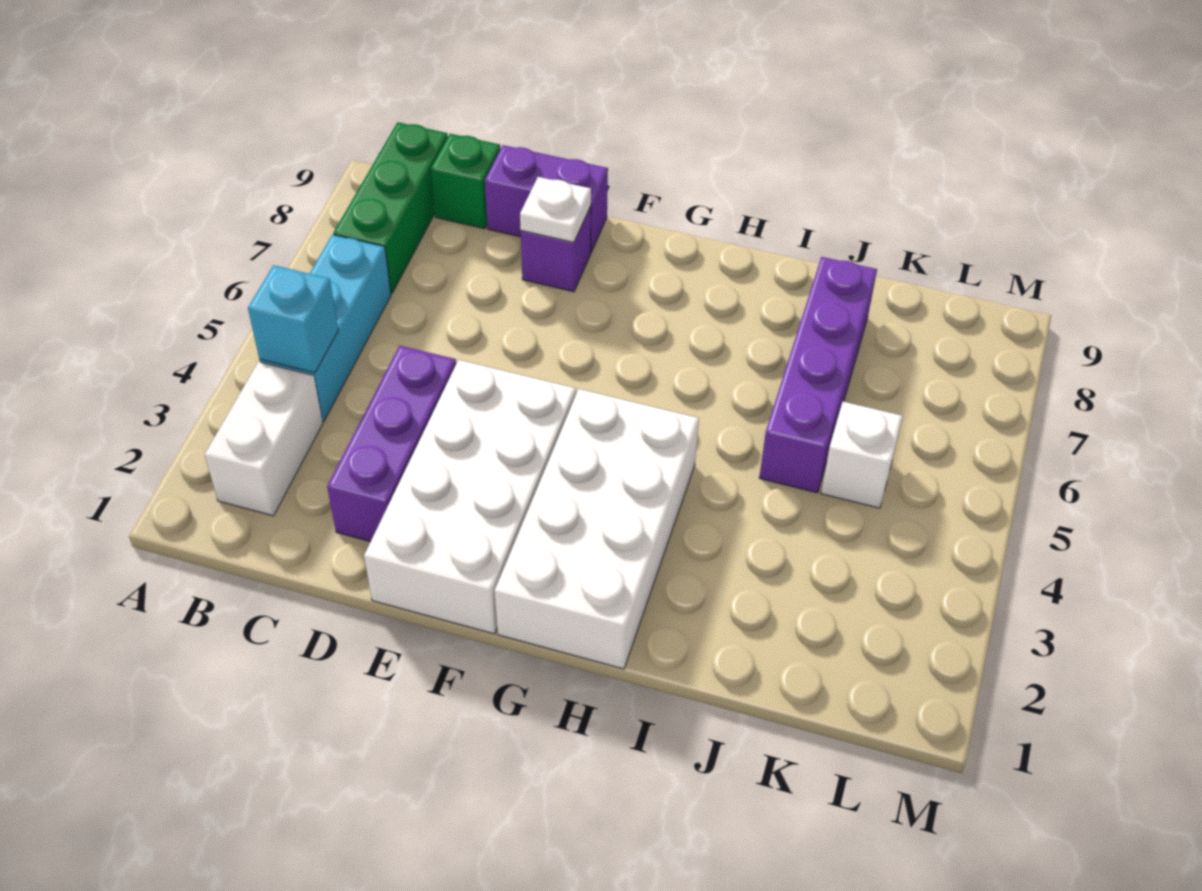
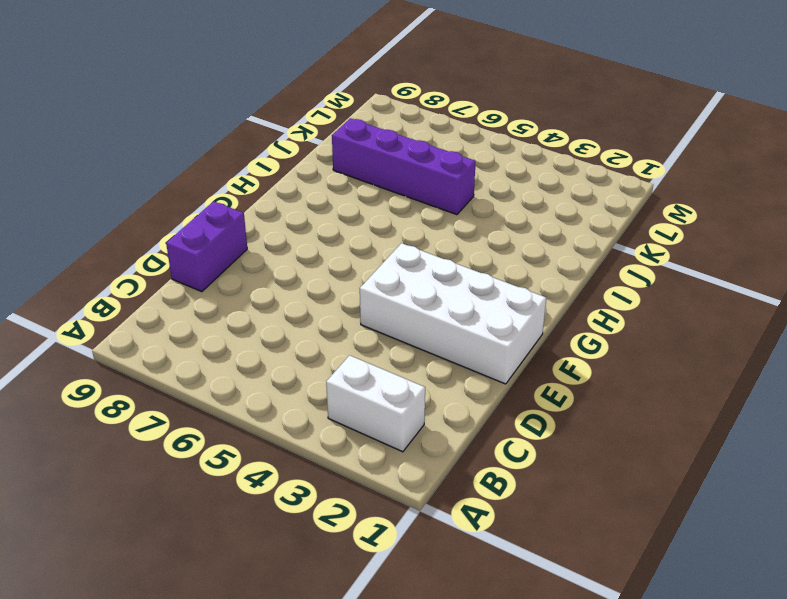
none -> cyan 1x3 brick [260,235,391,421]
none -> green 1x3 brick [334,122,448,293]
none -> green 1x1 brick [431,134,500,229]

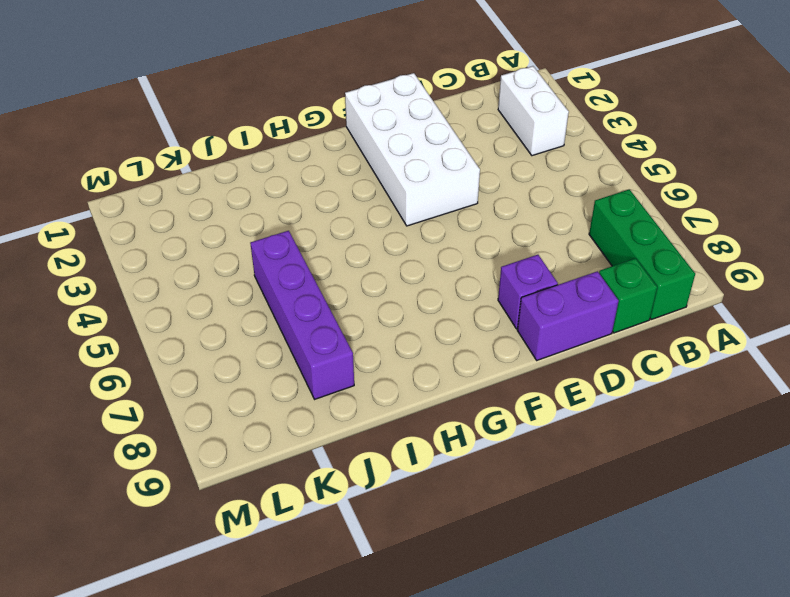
none -> cyan 1x3 brick [260,235,391,421]
none -> purple 1x3 brick [327,346,456,542]
none -> white 2x4 brick [495,389,699,669]

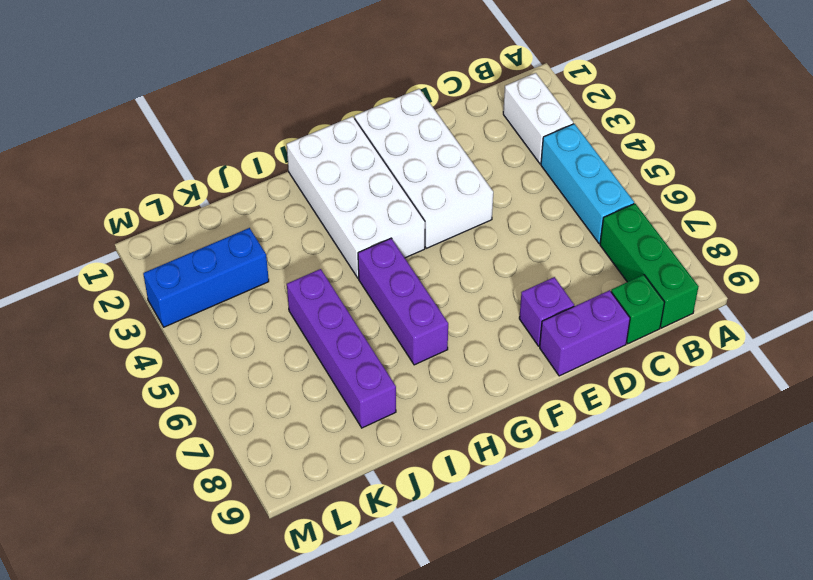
purple 1x3 brick [358,238,448,365] -> purple 1x3 brick moved to [327,346,456,542]
blue 1x3 brick [143,228,269,327] -> none
none -> white 1x1 brick [821,402,903,508]
none -> cyan 1x1 brick [248,265,339,373]
none -> white 1x1 plate [520,177,591,242]

